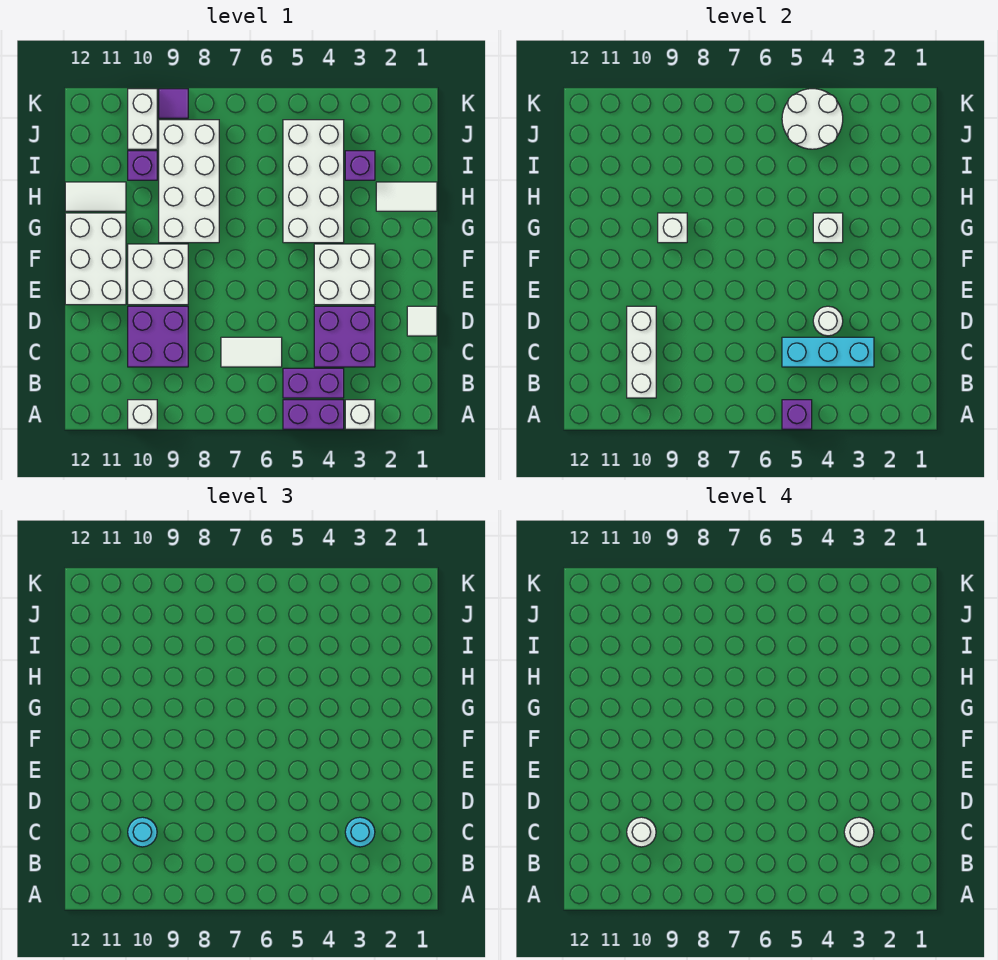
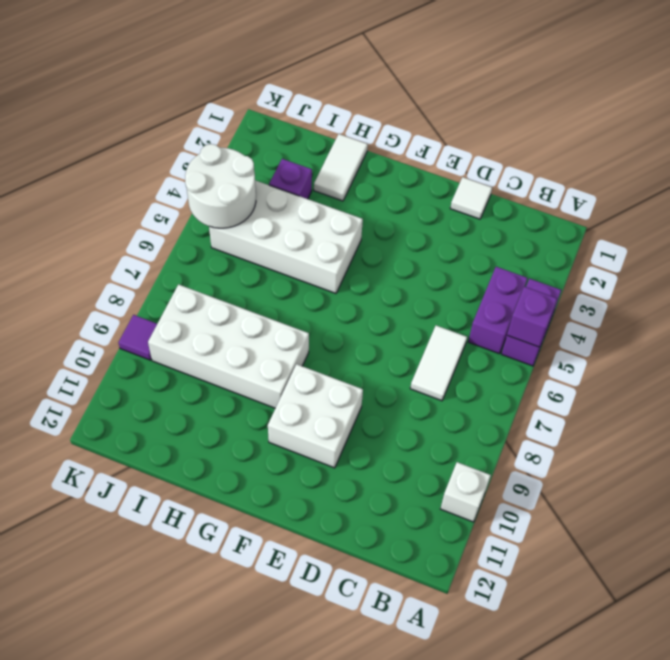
none -> white 1x1 brick [345,400,375,429]
none -> purple 2x2 brick [314,306,375,367]
none -> purple 2x2 brick [128,306,188,367]
none -> white 2x2 brick [314,244,375,305]

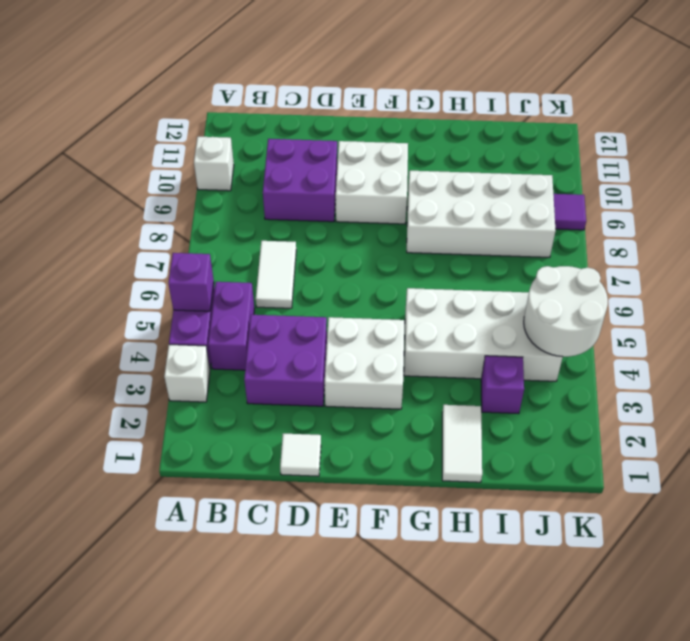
none -> white 2x3 brick [65,213,126,305]
none -> white 1x2 tile [65,182,126,211]
none -> purple 1x1 brick [128,151,157,180]
none -> white 1x2 brick [128,89,157,149]

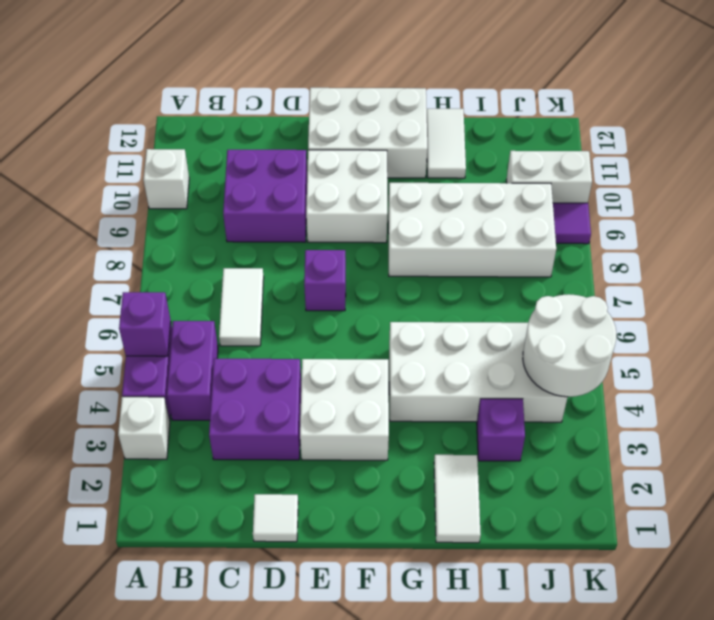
purple 1x1 brick [304,250,346,311] -> purple 1x1 brick moved to [128,151,157,180]
none -> white 1x3 brick [627,306,656,398]
none -> cyan 1x3 brick [782,337,874,367]
none -> white 1x1 round brick [813,306,843,336]
none -> white 1x1 brick [813,213,843,243]

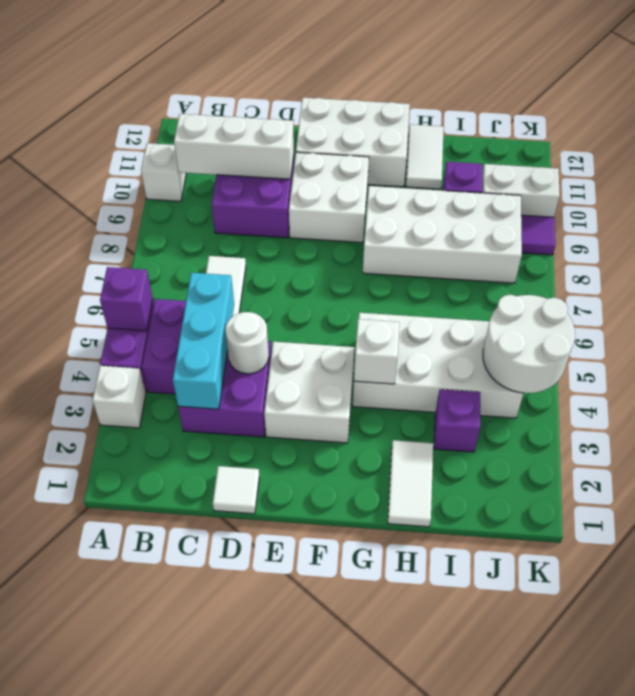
none -> white 1x1 brick [658,213,687,243]
none -> cyan 1x1 round brick [345,817,375,847]
none -> cyan 1x1 round brick [128,817,157,847]
none -> white 1x1 round brick [844,817,874,847]

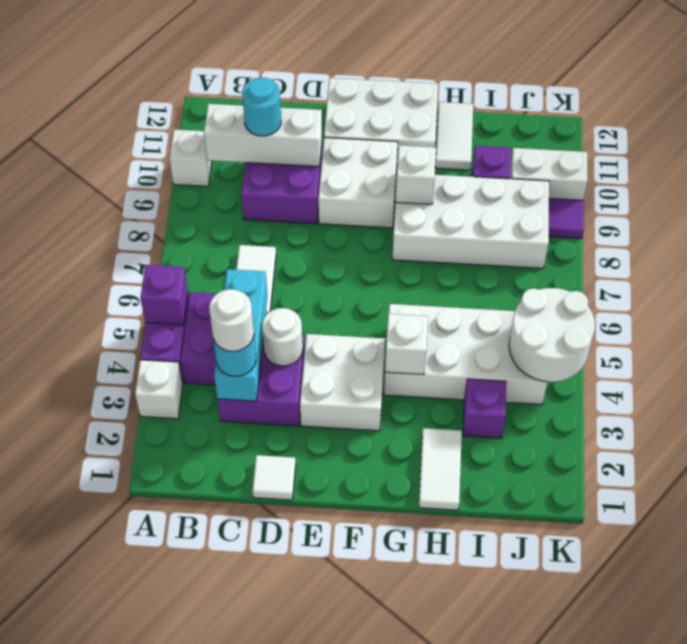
none -> white 1x1 round brick [627,817,656,847]

